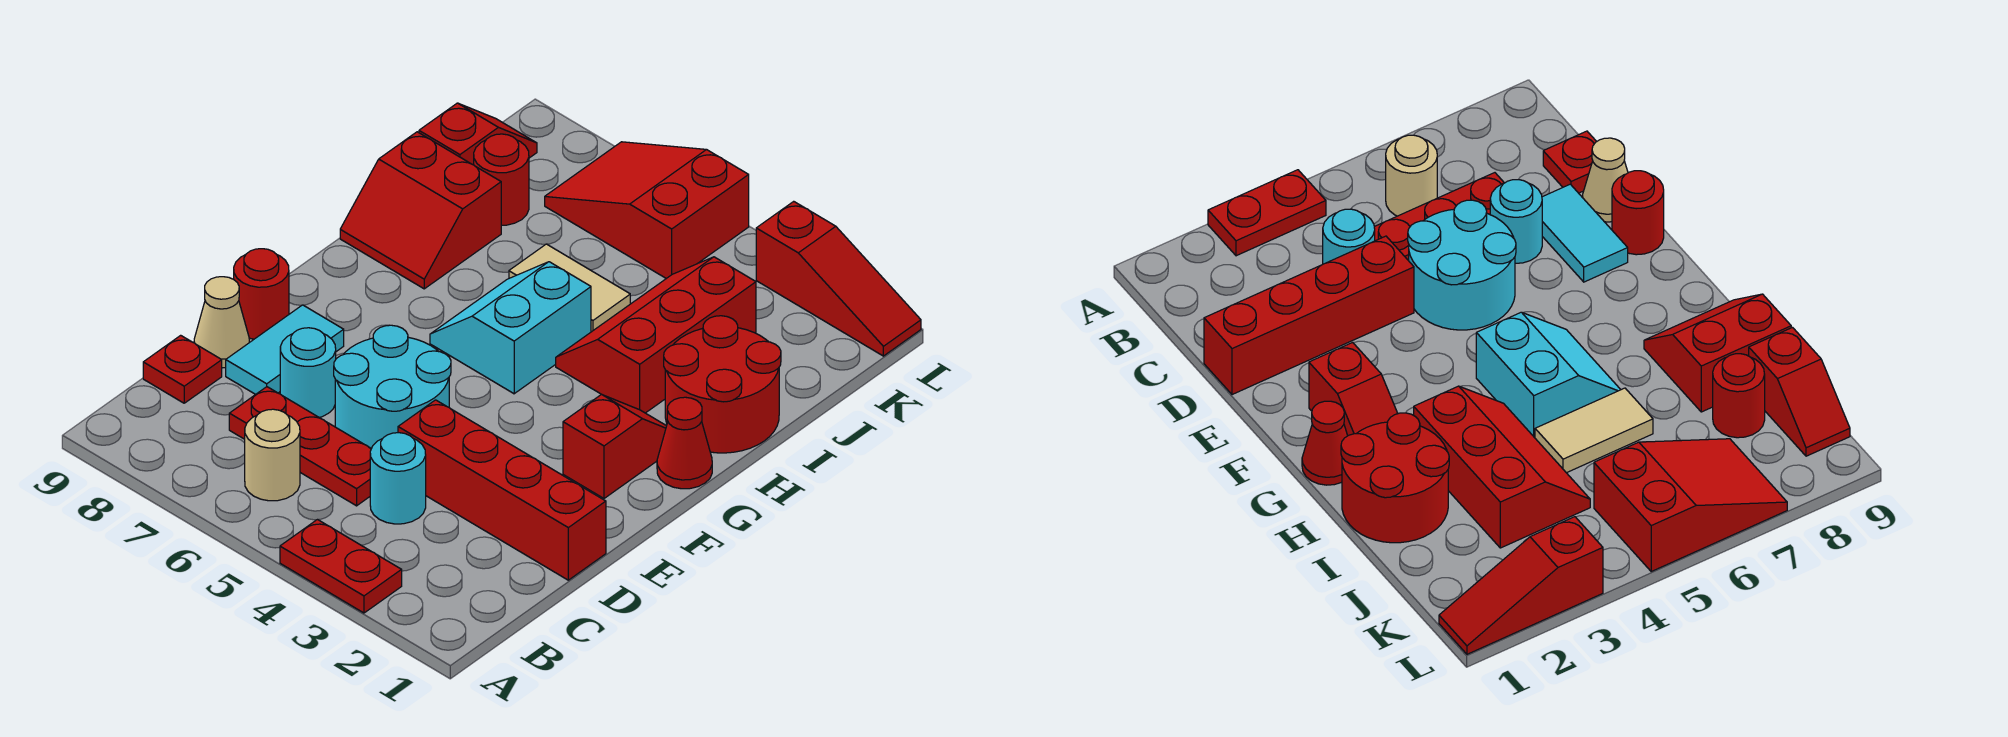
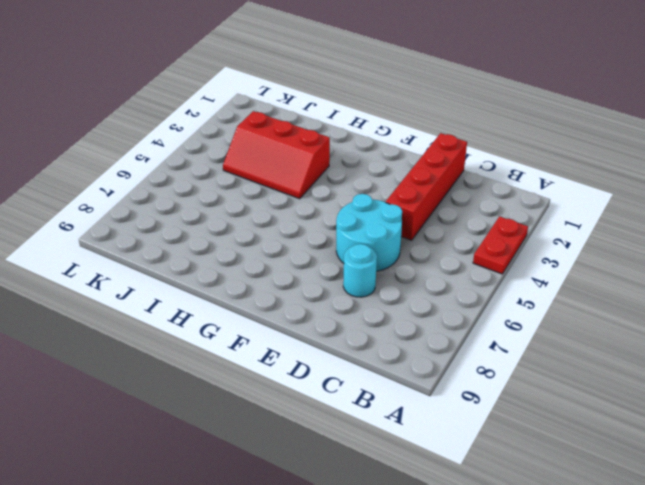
none -> tan 1x1 round brick [245,409,300,501]
none -> cyan 1x1 round brick [370,433,426,524]
none -> red 1x3 plate [229,387,371,506]

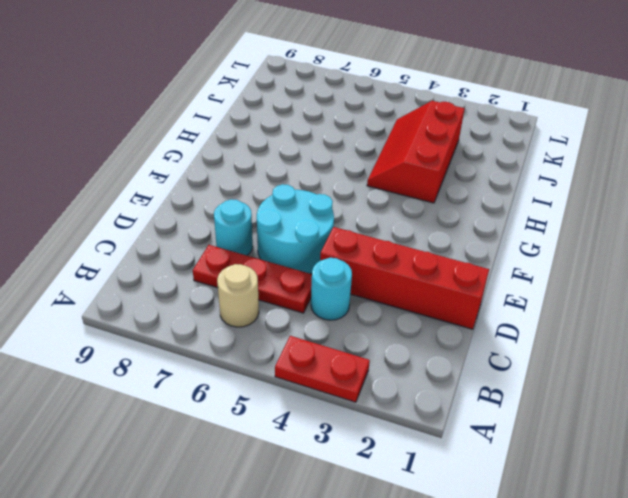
none -> red 1x1 plate [143,335,222,403]
none -> cyan 1x2 tile [226,305,344,394]
none -> tan 1x1 cone [194,277,249,368]

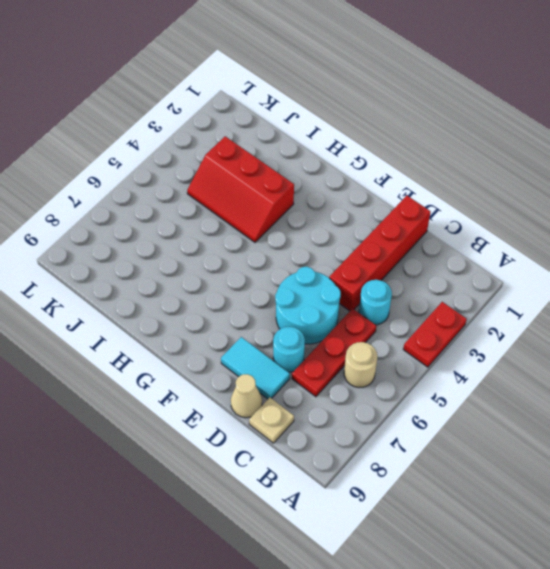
tan 1x1 plate [249,397,294,443] -> red 1x1 plate [143,335,222,403]
none -> red 1x1 round brick [234,249,289,339]
none -> red 1x2 slope [563,394,666,498]
none -> red 1x1 cone [657,397,712,489]

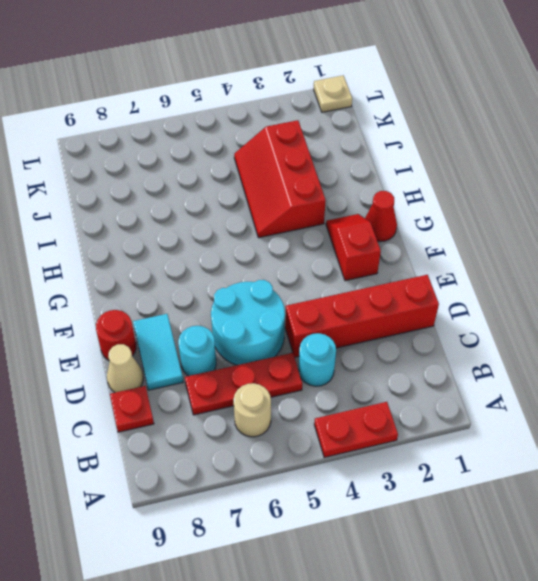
tan 1x1 plate [314,75,352,112] -> red 1x3 slope [756,201,921,356]
none -> cyan 2x2 slope [430,262,591,394]
none -> red 2x2 round brick [664,316,781,453]
none -> red 2x2 slope [340,132,501,289]

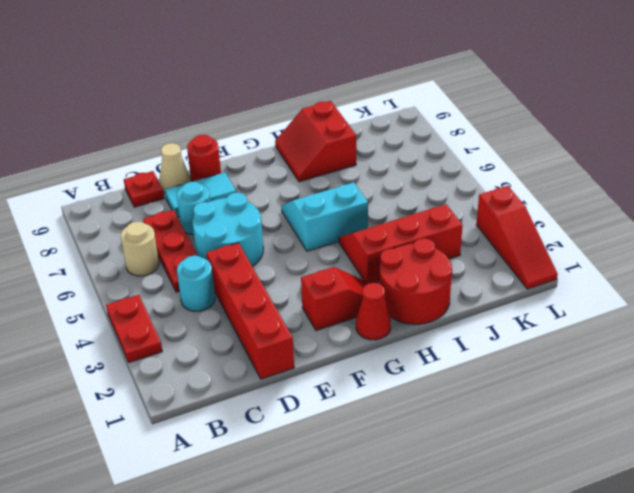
none -> tan 1x2 tile [509,244,630,332]
none -> red 1x1 round brick [474,134,529,225]
none -> red 1x2 slope [419,103,537,165]

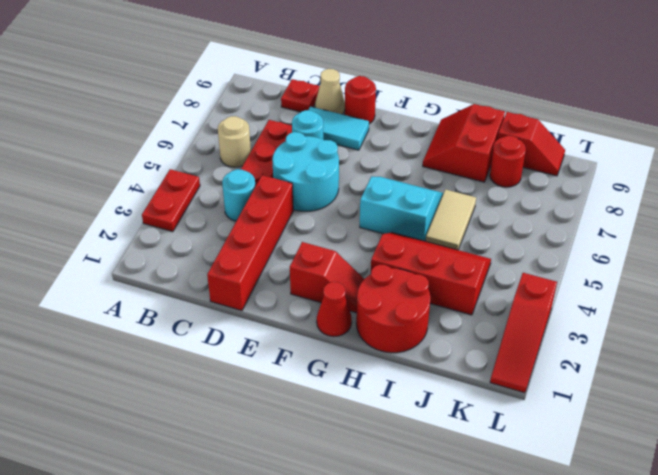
none -> red 2x3 slope [545,142,749,278]

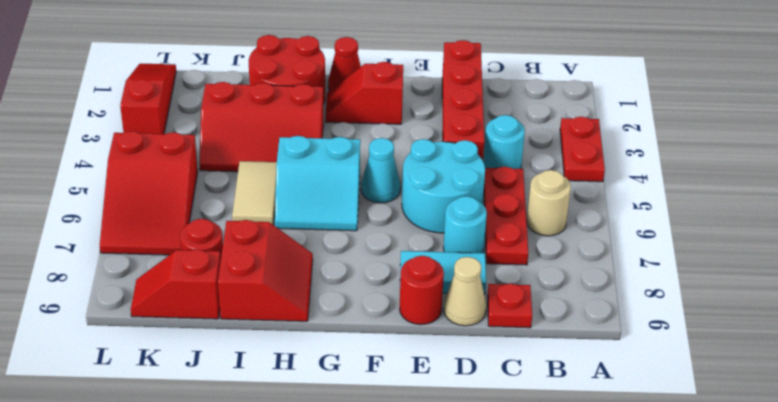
cyan 1x1 cone [361,138,400,203] -> none

